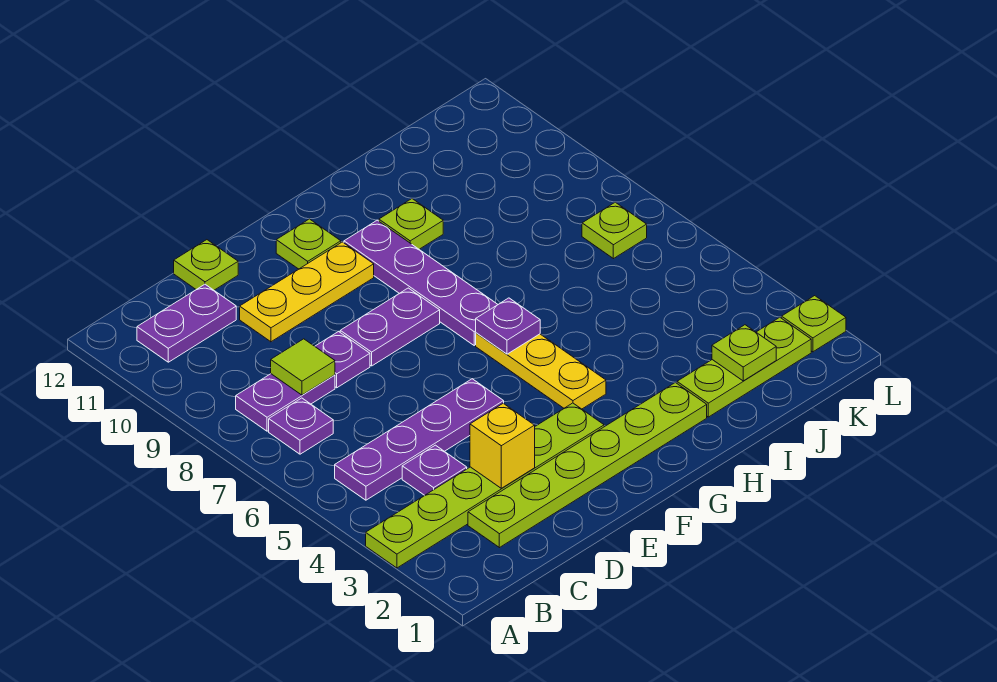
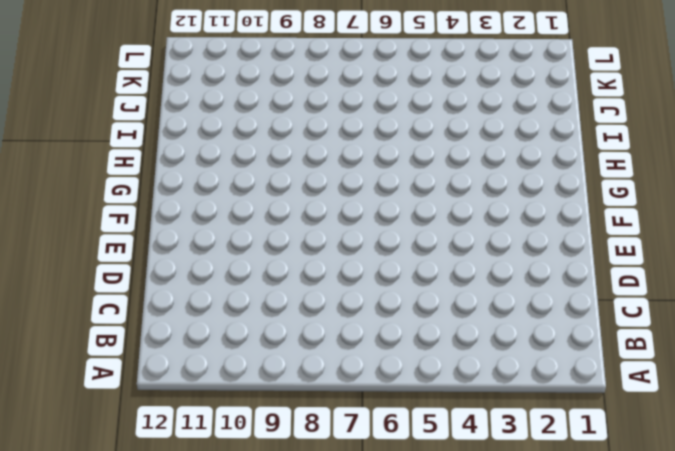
none -> lime 1x6 plate [366,403,604,568]
none -> purple 1x4 plate [335,379,504,500]
none -> purple 1x1 plate [269,398,333,454]

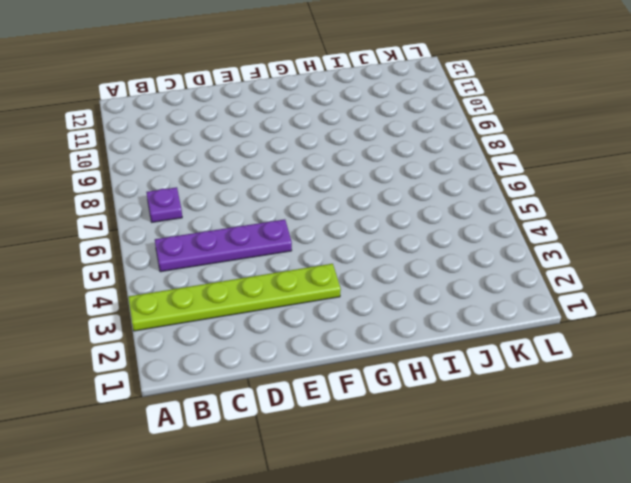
none -> purple 1x2 plate [236,374,335,431]
none -> purple 1x2 plate [137,284,236,362]
none -> lime 1x6 plate [468,383,707,548]

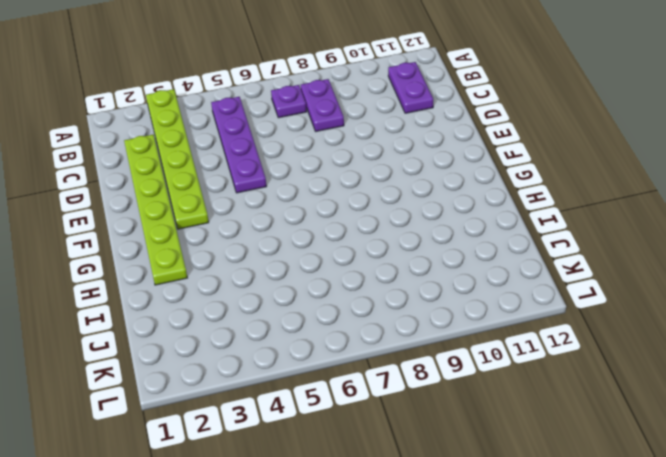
none -> purple 1x1 plate [402,445,467,495]
none -> purple 1x1 plate [315,331,370,388]
none -> yellow 1x3 plate [240,242,374,342]

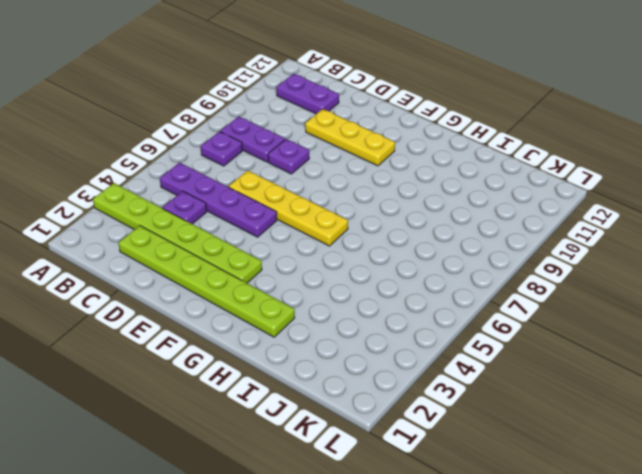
yellow 1x4 plate [229,171,348,246] -> yellow 1x3 plate [476,333,606,409]
none -> lime 1x1 plate [174,240,238,290]
none -> purple 1x2 plate [340,288,440,366]
none -> lime 1x1 plate [276,219,341,269]

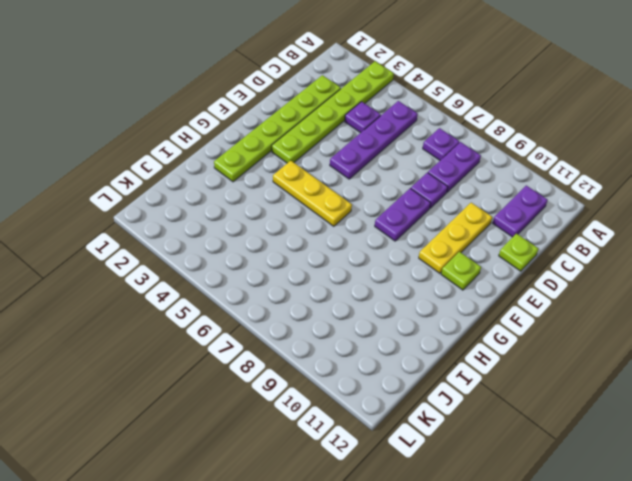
none -> purple 1x4 plate [344,220,498,345]
none -> lime 1x1 plate [379,199,443,249]
none -> lime 1x3 plate [677,317,811,417]

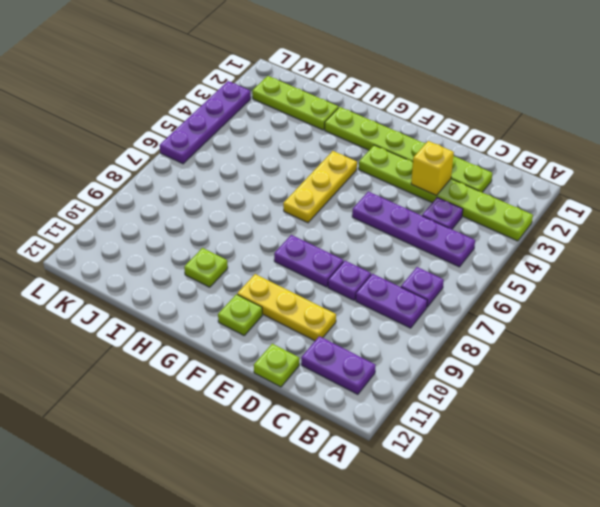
purple 1x4 plate [160,81,251,164] -> purple 1x4 plate moved to [344,220,498,345]
none -> lime 1x1 plate [582,202,647,259]
none -> lime 1x1 plate [782,296,846,352]
none -> lime 1x1 tile [271,339,335,395]

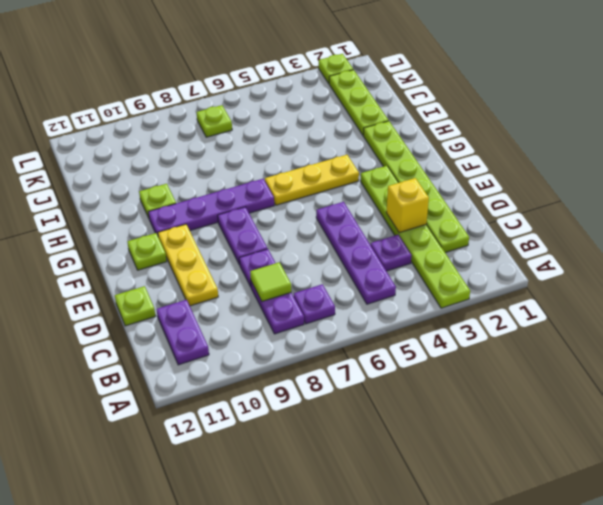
none -> purple 1x1 plate [476,298,540,354]
none -> lime 1x1 plate [712,325,776,381]

